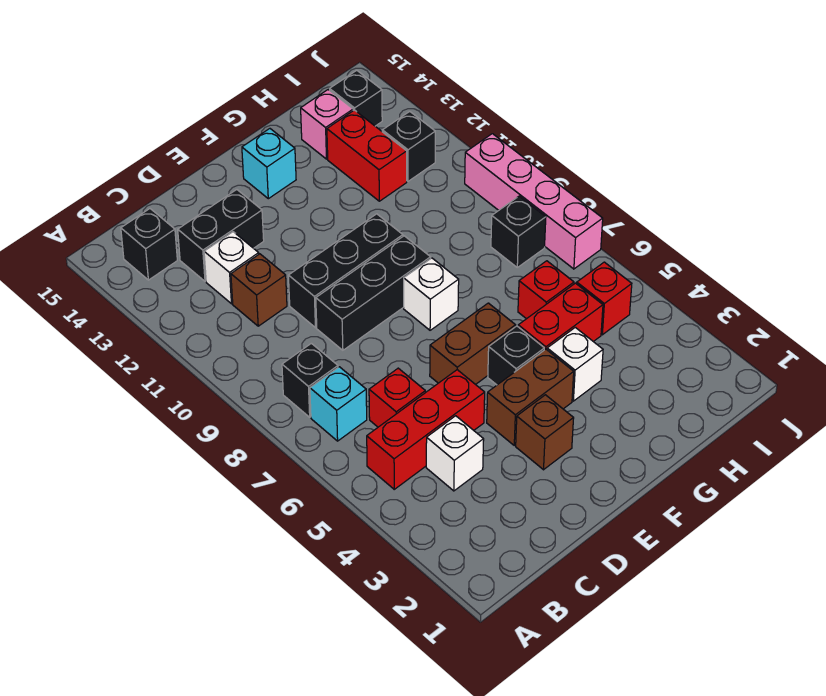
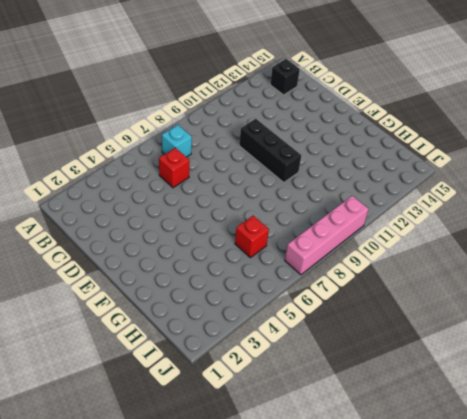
none -> red 1x3 brick [367,370,485,489]
none -> black 1x1 brick [282,343,338,417]
none -> white 1x1 brick [426,416,484,491]

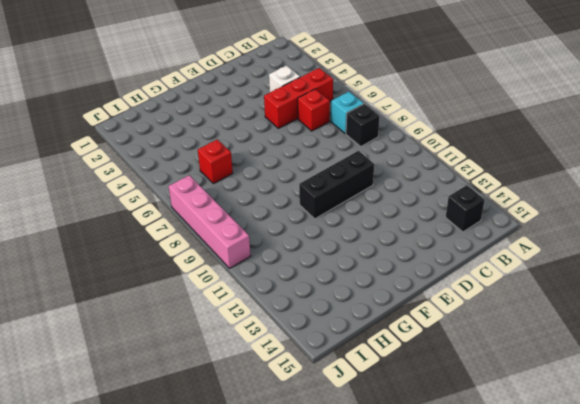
none -> brown 1x1 brick [231,254,287,326]
none -> white 1x1 brick [204,232,259,304]
none -> black 1x2 brick [178,190,264,281]

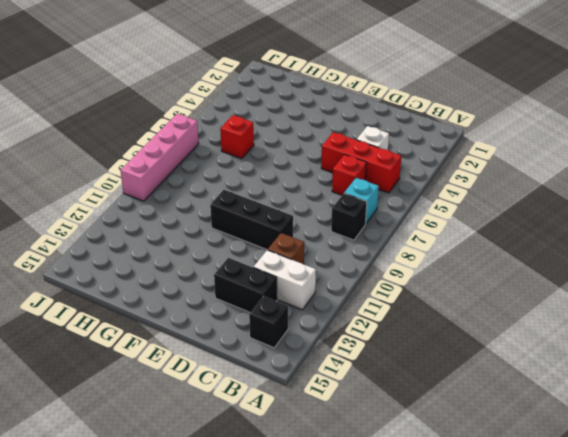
white 1x2 brick [254,250,316,310] -> white 1x1 brick [204,232,259,304]
none -> black 1x3 brick [316,236,431,350]
none -> brown 1x1 brick [516,395,574,470]
none -> brown 1x2 brick [487,349,574,445]

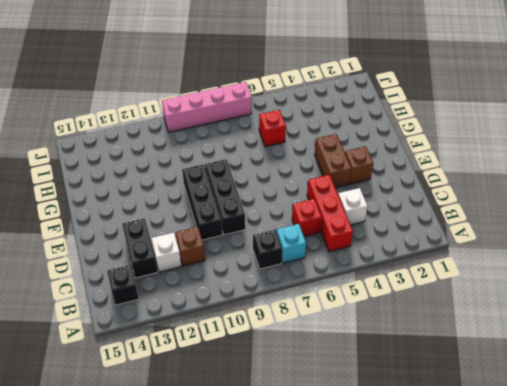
none -> brown 1x2 brick [430,303,516,385]
none -> black 1x1 brick [488,326,544,385]
none -> white 1x1 brick [404,258,459,330]

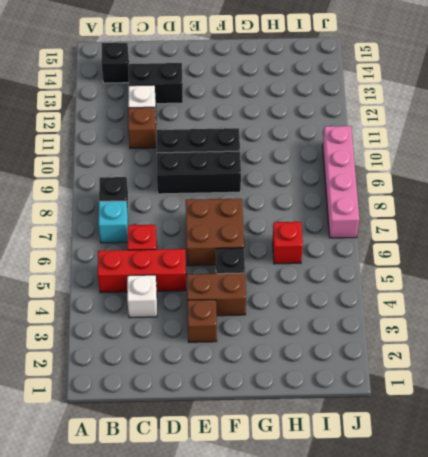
brown 2x2 brick [186,199,244,266] -> brown 1x2 brick [430,303,516,385]
none -> white 1x1 brick [404,258,459,330]
none -> cyan 1x1 brick [242,129,296,199]
none -> white 1x1 brick [547,327,603,401]

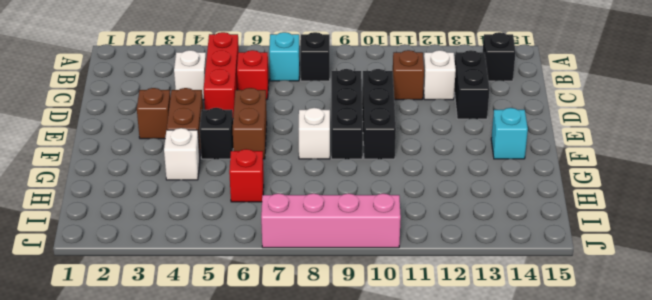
none -> red 1x2 brick [518,283,603,350]
none -> red 1x2 brick [327,110,407,201]
none -> pink 1x1 brick [301,90,353,159]

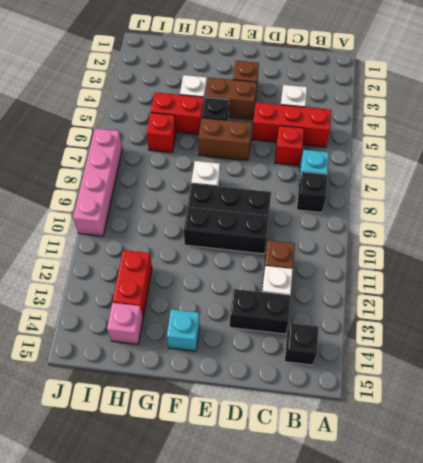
none -> red 1x1 brick [577,262,632,335]
none -> black 1x1 brick [491,196,546,267]
none -> black 1x1 brick [382,111,435,181]

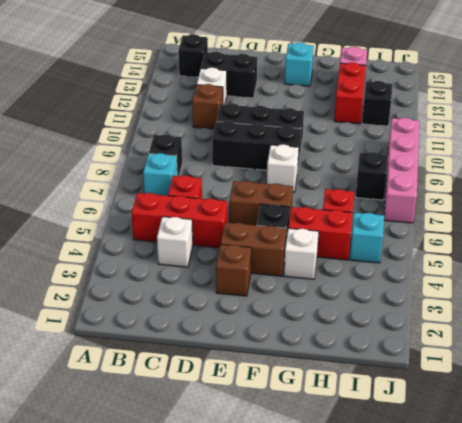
cyan 1x1 brick [350,213,384,263] -> red 1x1 brick [577,262,632,335]
none -> black 1x1 brick [330,70,382,126]

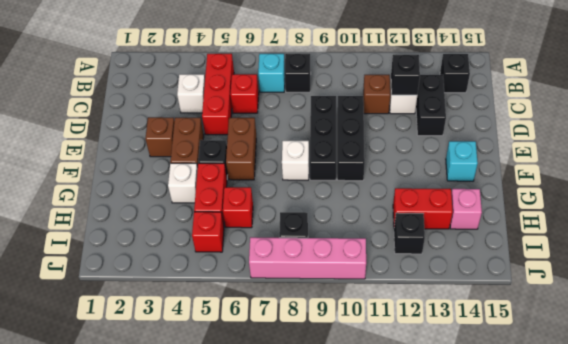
black 1x1 brick [391,55,420,95] -> black 1x1 brick moved to [330,70,382,126]

